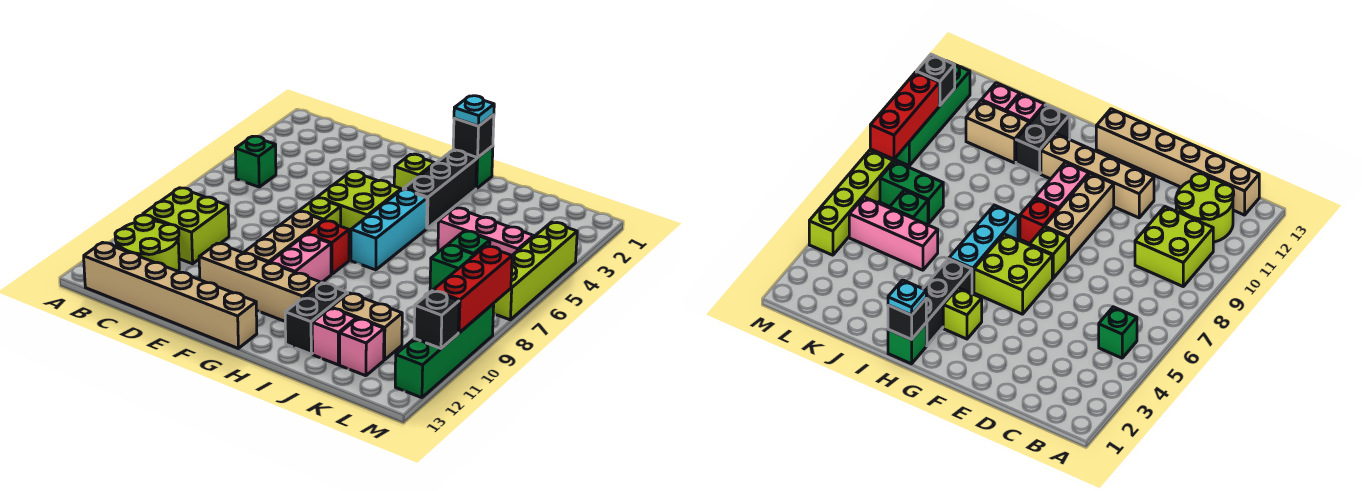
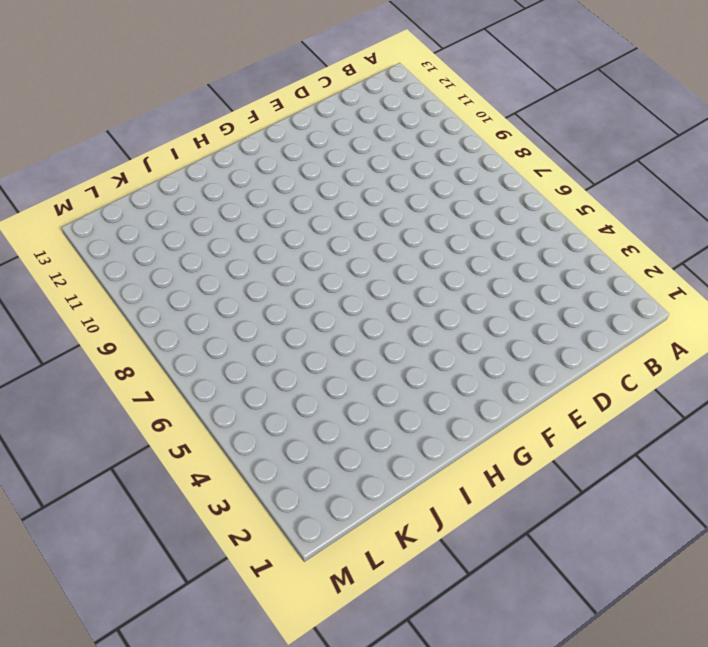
none -> green 1x1 brick [235,136,276,187]
none -> lime 2x2 brick [143,188,229,264]
none -> lime 2x2 round brick [115,215,179,272]

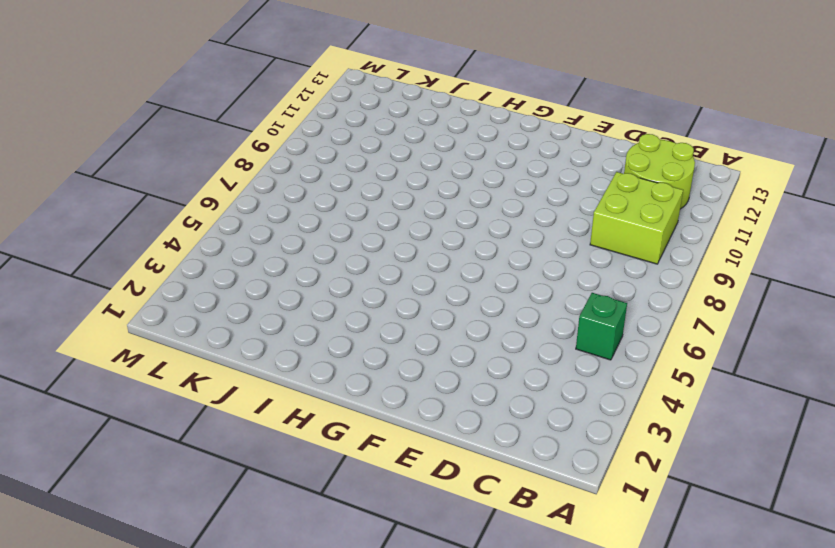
none -> tan 1x6 brick [84,242,257,348]
none -> tan 1x4 brick [199,243,321,321]
none -> lime 2x2 brick [317,171,401,240]

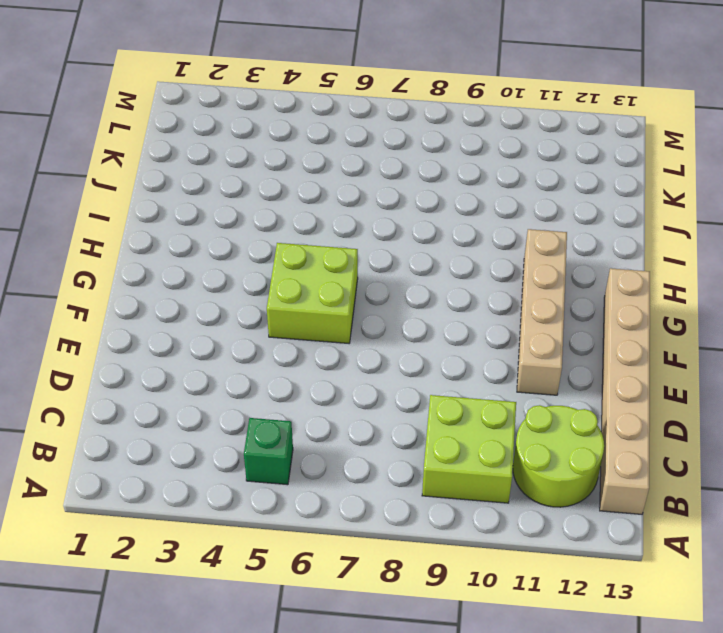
none -> lime 1x1 brick [299,198,341,226]
none -> tan 1x3 brick [244,211,323,263]
none -> lime 1x1 brick [394,154,435,190]

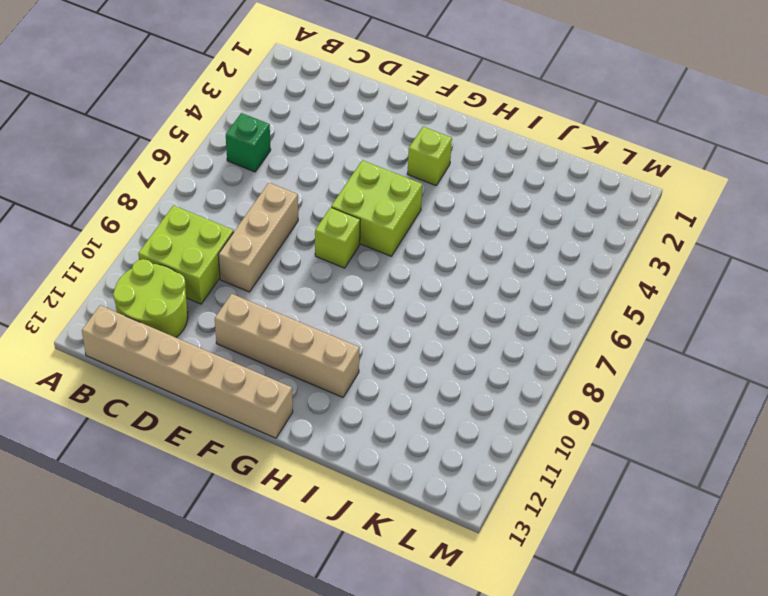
tan 1x3 brick [218,183,298,292] -> tan 1x3 brick moved to [244,211,323,263]
none -> red 1x1 brick [307,221,349,274]
none -> pink 1x2 brick [270,234,331,283]
none -> green 1x1 brick [453,146,493,189]

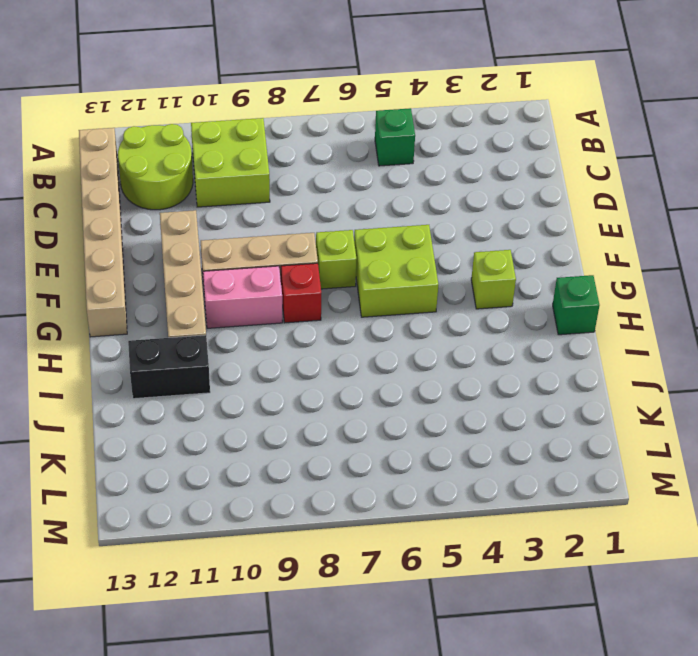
none -> black 1x3 brick [403,150,477,228]
none -> cyan 1x3 brick [351,189,427,270]
none -> pink 1x3 brick [438,208,534,255]

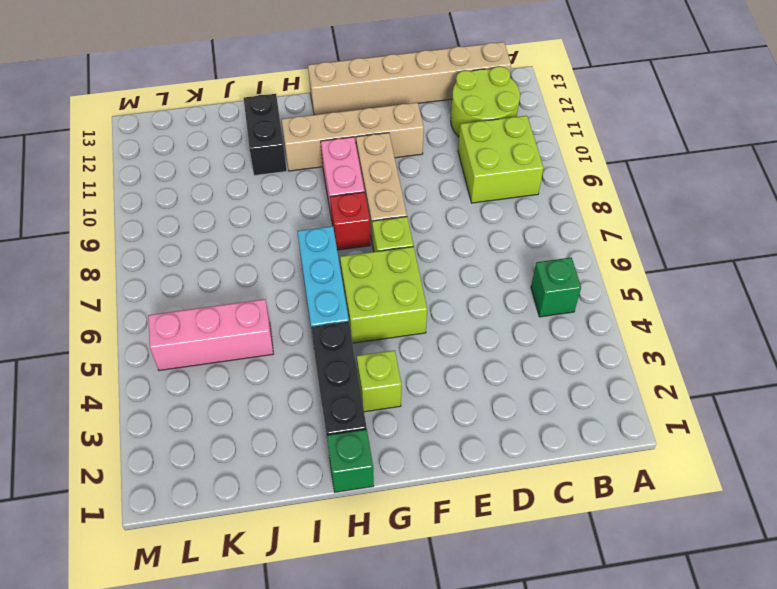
none -> tan 1x2 brick [331,293,402,360]
none -> pink 1x1 brick [312,308,356,365]
none -> green 1x1 brick [448,231,490,255]

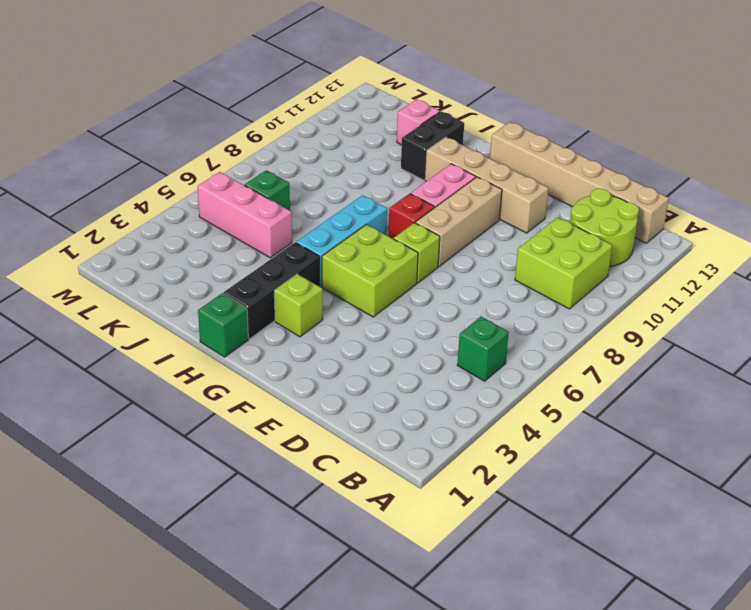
none -> tan 1x2 brick [331,293,402,360]
none -> green 1x2 brick [430,245,474,291]
none -> pink 1x1 brick [340,318,384,376]

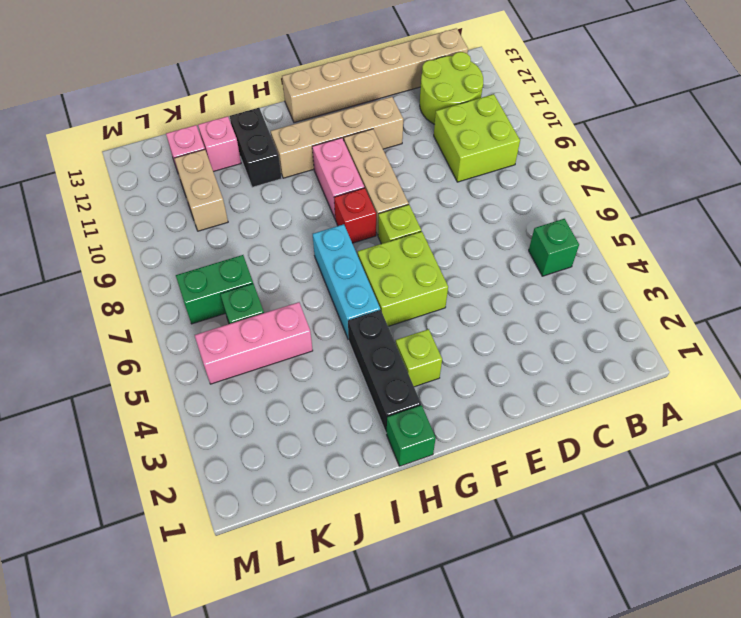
tan 1x2 brick [174,149,228,231] -> tan 1x2 brick turned to [331,293,402,360]
none -> lime 1x4 brick [493,222,577,320]
none -> green 1x4 brick [395,304,494,398]
none -> black 1x1 brick [453,115,494,158]

